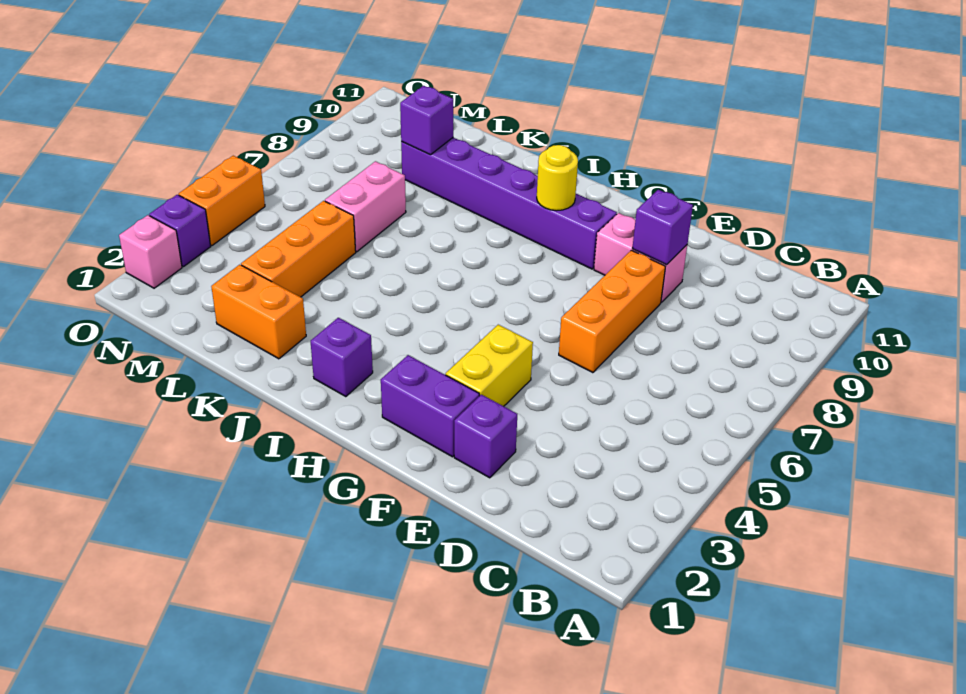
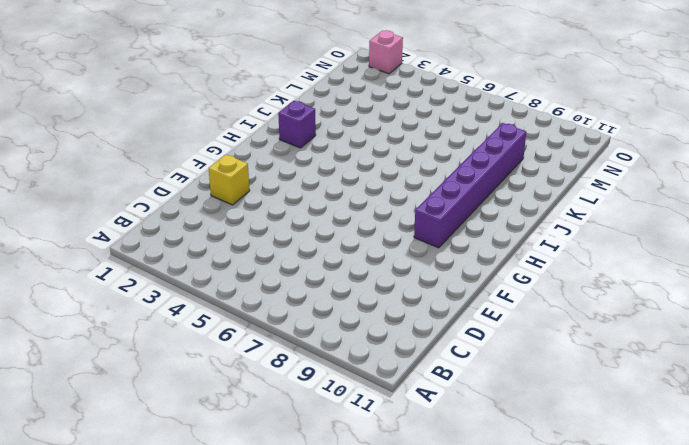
yellow 1x1 brick [209,155,250,205] -> purple 1x1 brick [454,395,517,478]
none -> orange 1x3 brick [559,250,665,373]
none -> pink 1x2 brick [594,213,687,302]
none -> purple 1x2 brick [381,355,479,457]

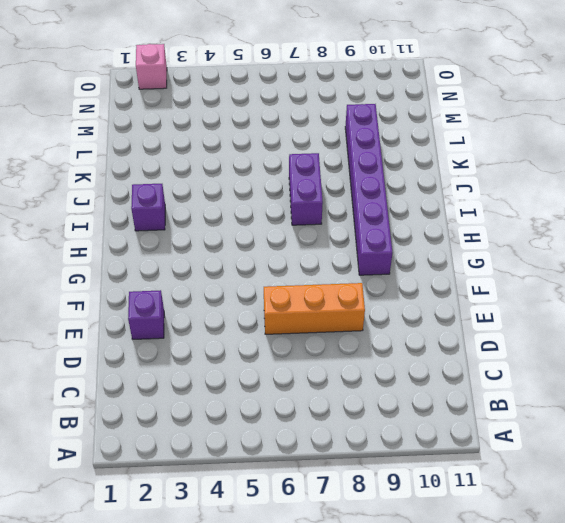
purple 1x2 brick [289,153,323,225] -> purple 1x2 brick moved to [381,355,479,457]
none -> pink 1x2 brick [594,213,687,302]
none -> yellow 1x2 brick [446,325,533,406]
none -> orange 1x2 brick [211,265,306,359]

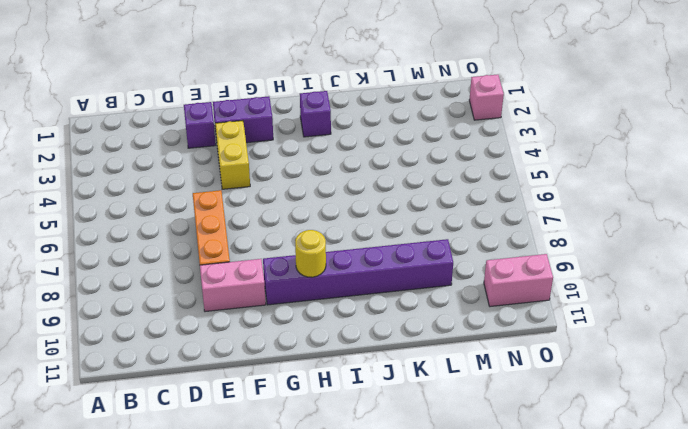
pink 1x2 brick [484,254,553,307] -> pink 1x2 brick turned to [325,161,406,252]
none -> orange 1x2 brick [211,265,306,359]
none -> orange 1x3 brick [241,201,356,297]
none -> purple 1x1 brick [149,195,211,267]

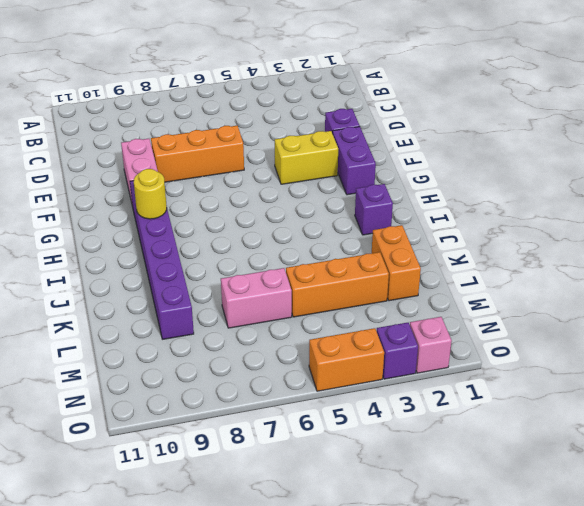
none -> purple 1x1 brick [632,190,693,264]
none -> purple 1x1 brick [400,86,453,155]

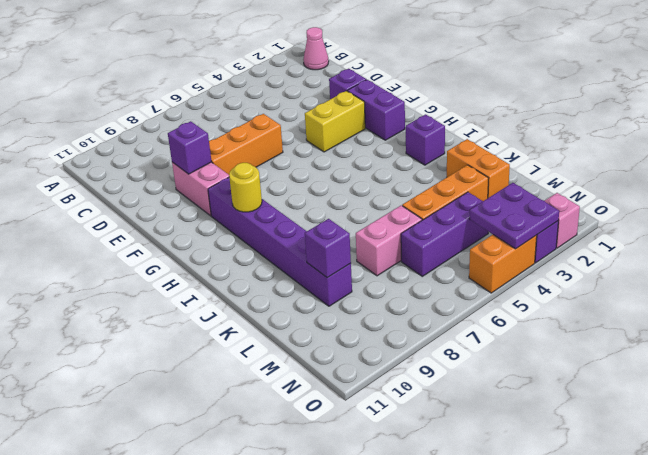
pink 1x1 cone [303,27,329,70] -> none
purple 1x3 brick [401,192,488,276] -> none
purple 2x2 plate [469,183,559,249] -> none

